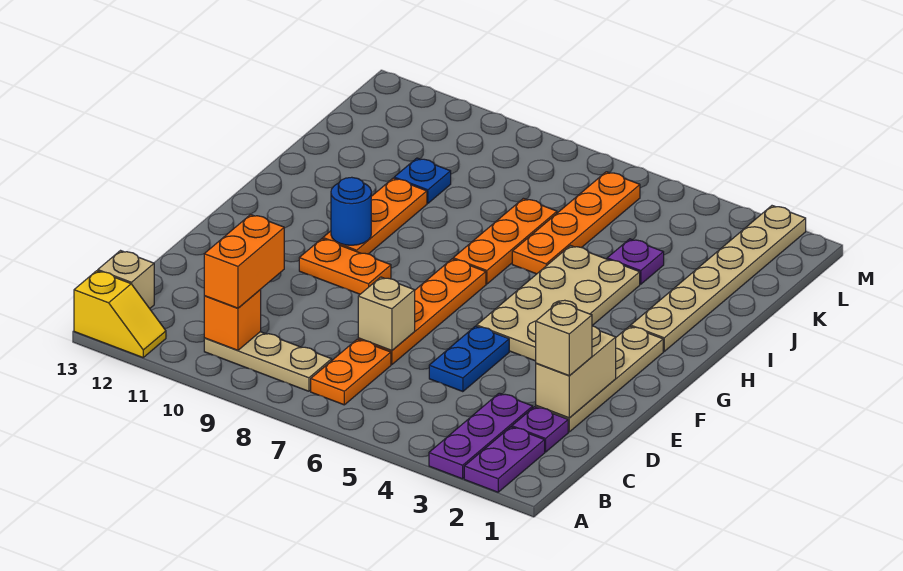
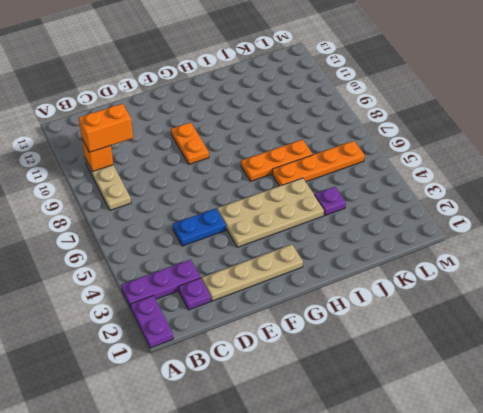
purple 1x2 plate [131,296,173,348] -> purple 1x2 plate turned to [464,427,545,492]
none -> yellow 1x2 slope [74,271,166,357]
none -> orange 1x2 plate [311,339,391,405]
none -> tan 1x1 brick [98,251,154,309]

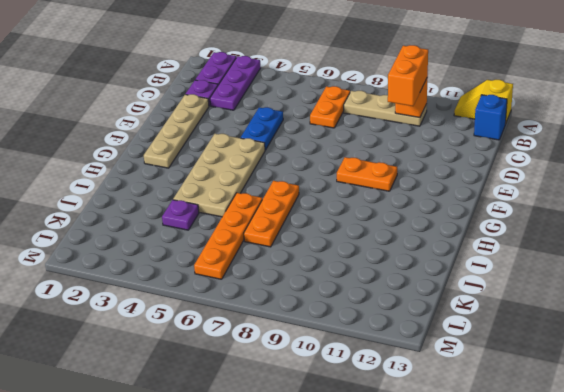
blue 1x1 brick [474,95,507,140] -> tan 1x1 brick [98,251,154,309]
none -> orange 1x4 plate [358,259,486,365]
none -> orange 1x3 plate [323,178,427,254]
none -> tan 1x6 plate [631,206,806,351]

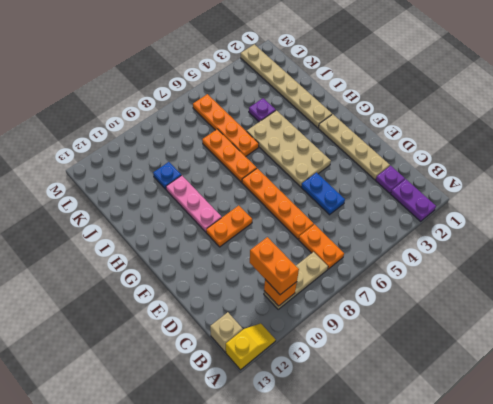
pink 1x3 plate [166,175,222,232] -> orange 1x3 plate [323,178,427,254]
none -> purple 1x3 plate [429,393,533,479]
none -> tan 1x2 brick [536,326,616,418]
none -> tan 1x1 brick [358,277,415,351]

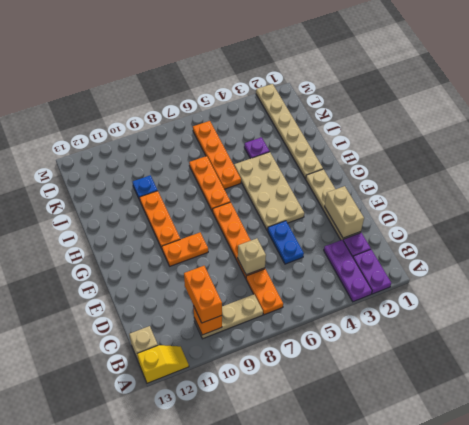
none -> blue 1x1 round brick [331,177,371,245]
none -> tan 1x1 brick [536,302,592,376]

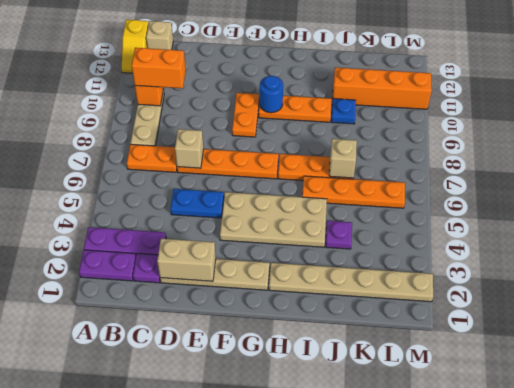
tan 1x1 brick [329,139,357,178] -> tan 1x1 brick moved to [536,302,592,376]
orange 1x4 brick [332,68,432,109] -> none

